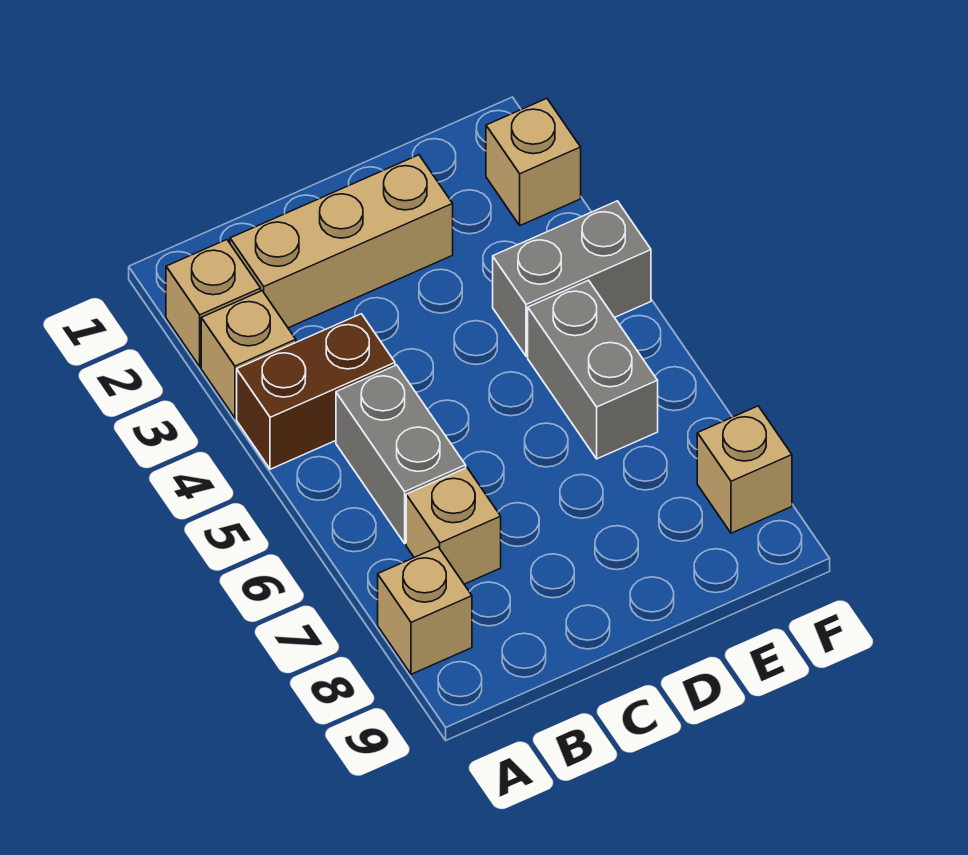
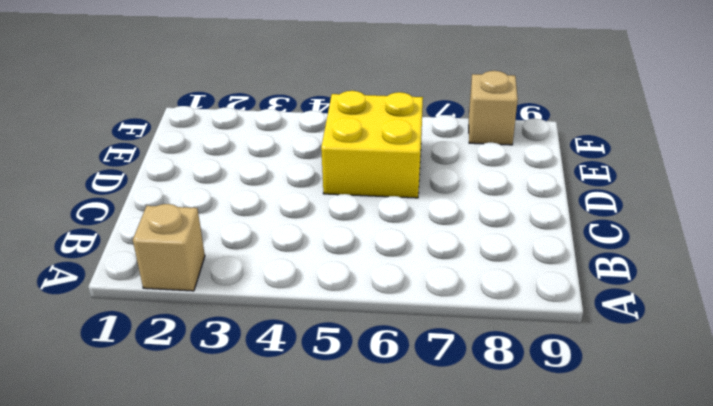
yellow 2x2 brick [321,91,423,198] -> grey 1x2 brick [528,280,658,459]
none -> tan 1x1 brick [201,291,296,418]
none -> brown 1x2 brick [237,314,395,469]

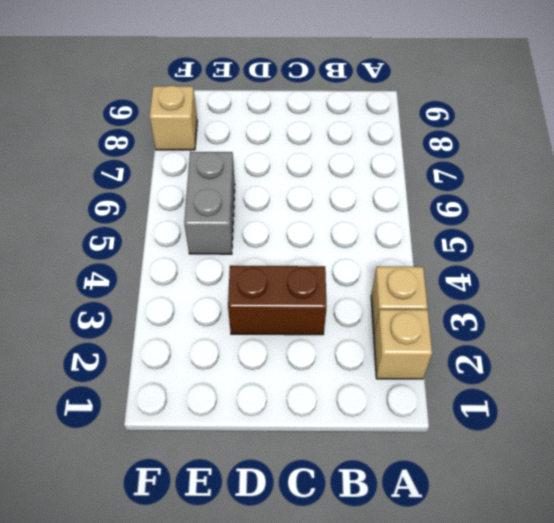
brown 1x2 brick [228,266,327,335] -> brown 1x2 brick moved to [237,314,395,469]
none -> tan 1x1 brick [378,547,472,674]
none -> tan 1x3 brick [230,155,453,328]

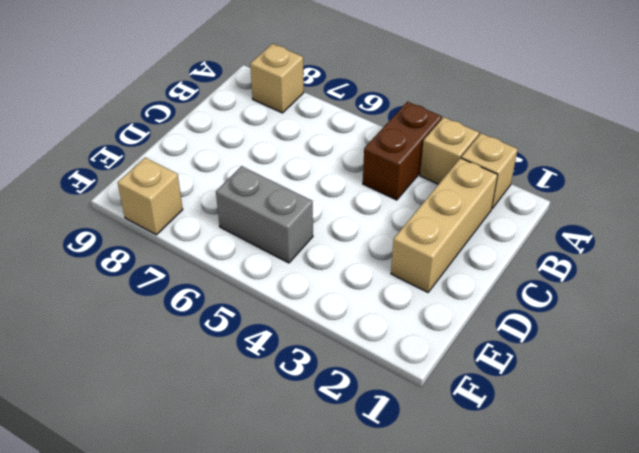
none -> grey 1x2 brick [336,365,466,543]
none -> tan 1x1 brick [406,468,501,584]

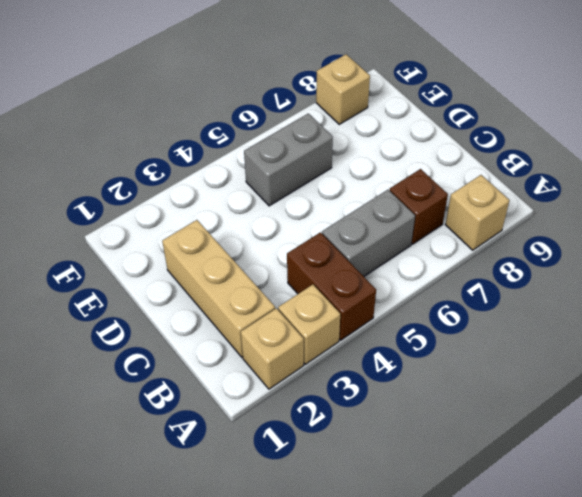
brown 1x1 brick [390,169,448,244] -> tan 1x1 brick [406,468,501,584]
none -> grey 1x2 brick [493,201,651,356]
none -> tan 1x1 brick [486,98,581,225]

